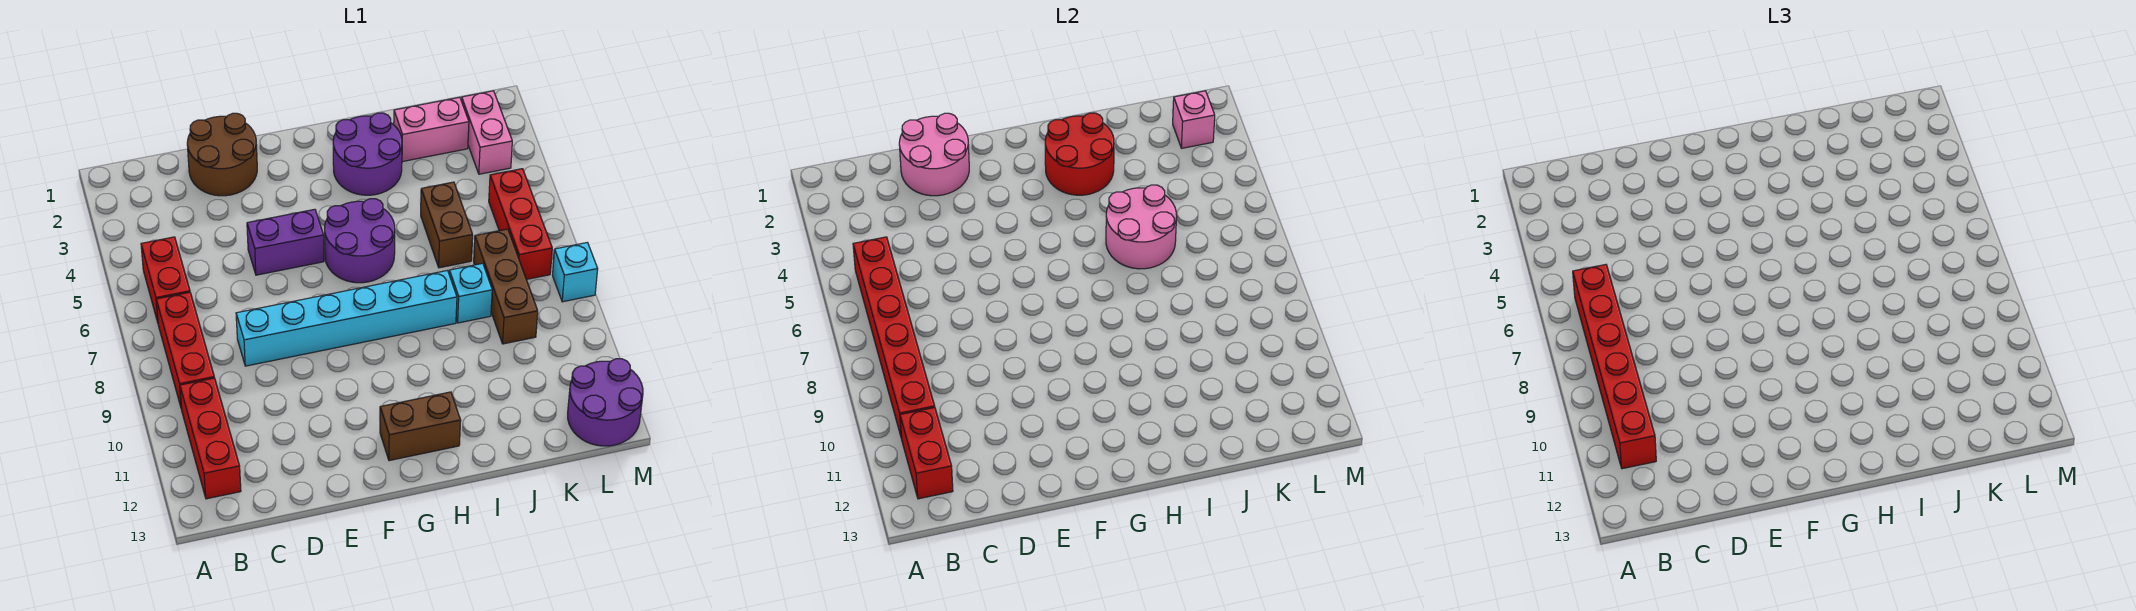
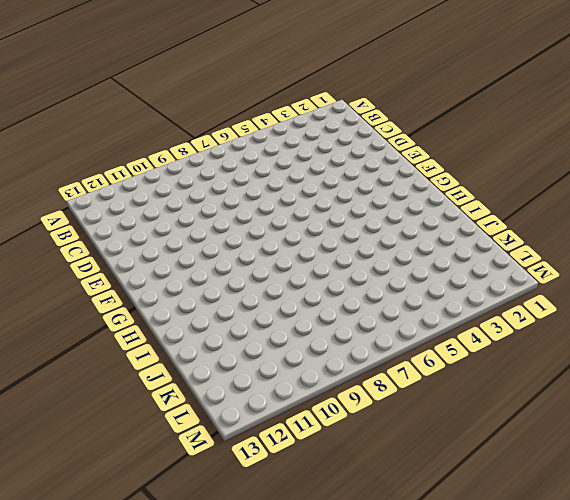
none -> red 1x2 brick [141,237,190,322]
none -> red 1x3 brick [156,292,214,409]
none -> red 1x3 brick [180,378,241,499]

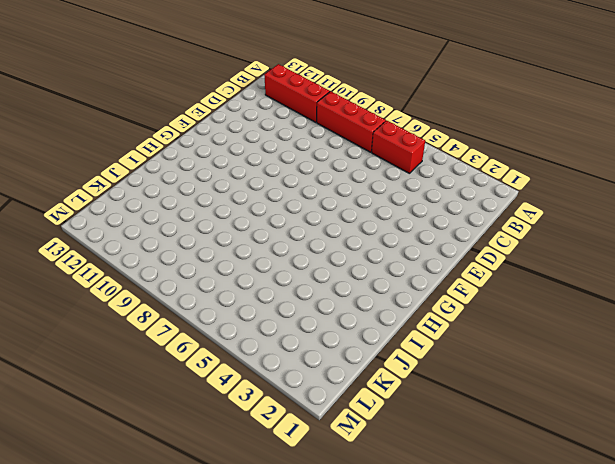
none -> brown 2x2 round brick [187,113,257,196]
none -> cyan 1x6 brick [236,271,457,366]
none -> purple 1x2 brick [247,209,324,275]

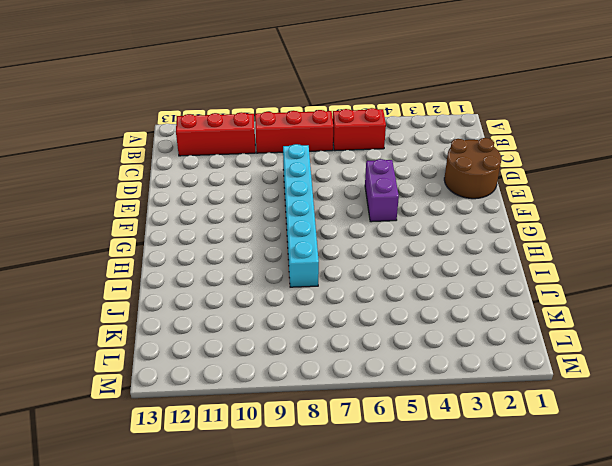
none -> purple 2x2 round brick [325,199,395,283]
none -> brown 1x2 brick [380,392,461,461]
none -> purple 2x2 round brick [333,113,402,195]

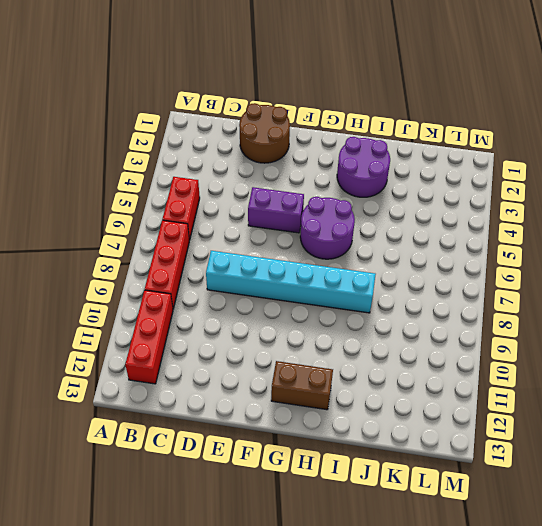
none -> pink 1x2 brick [394,97,469,162]
none -> brown 1x2 brick [421,182,473,268]
none -> cyan 1x1 brick [449,263,492,323]

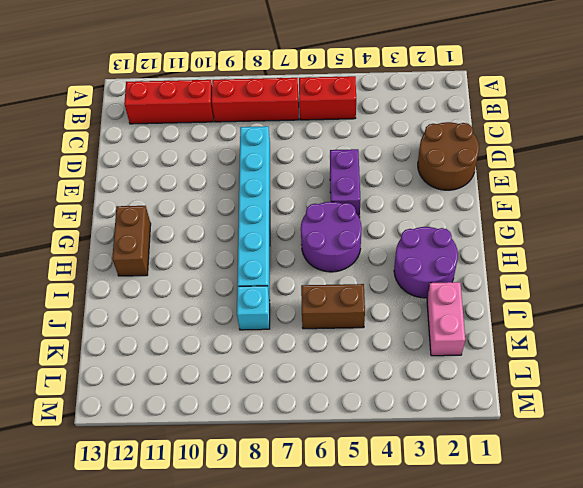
none -> brown 1x3 brick [474,229,538,344]
none -> pink 1x2 brick [462,91,512,174]
none -> red 1x3 brick [489,169,552,279]

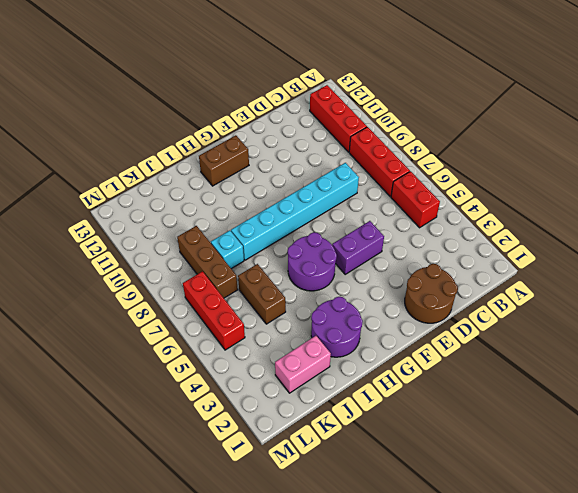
none -> pink 1x2 brick [462,91,512,174]
none -> purple 2x2 round brick [568,359,643,446]
none -> cyan 1x1 brick [552,242,598,302]

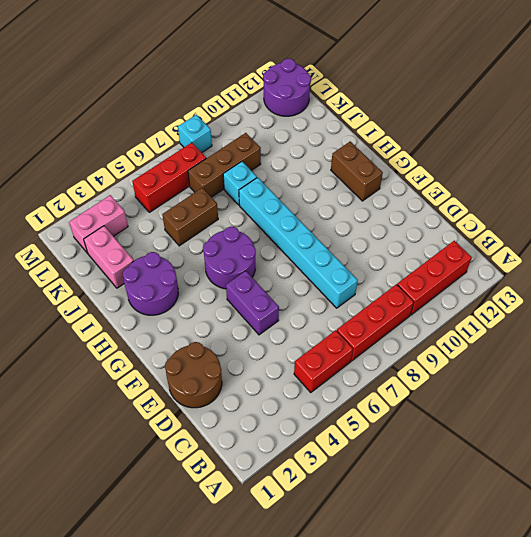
none -> red 1x6 brick [853,237,935,439]
none -> red 1x2 brick [900,408,953,499]
none -> pink 2x2 round brick [899,113,969,196]

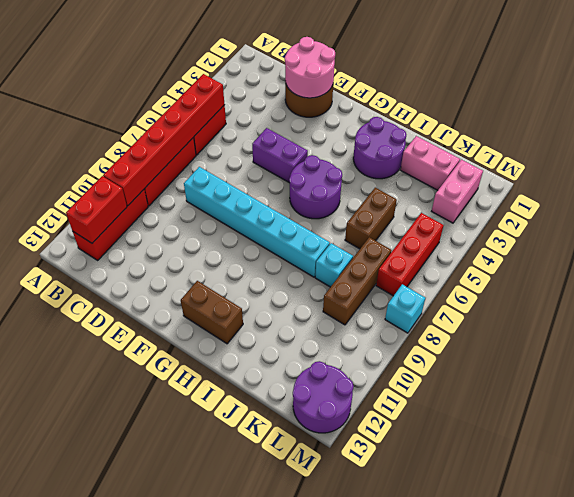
none -> red 2x2 round brick [1045,113,1114,195]
none -> pink 2x2 round brick [1106,185,1177,269]
none -> pink 1x1 brick [1173,91,1215,148]

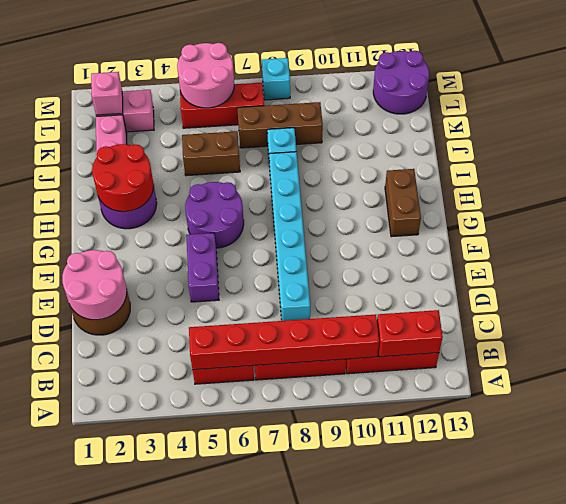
pink 2x2 round brick [177,43,234,108] -> pink 2x2 round brick moved to [1106,185,1177,269]
none -> red 1x6 brick [1573,265,1656,469]

